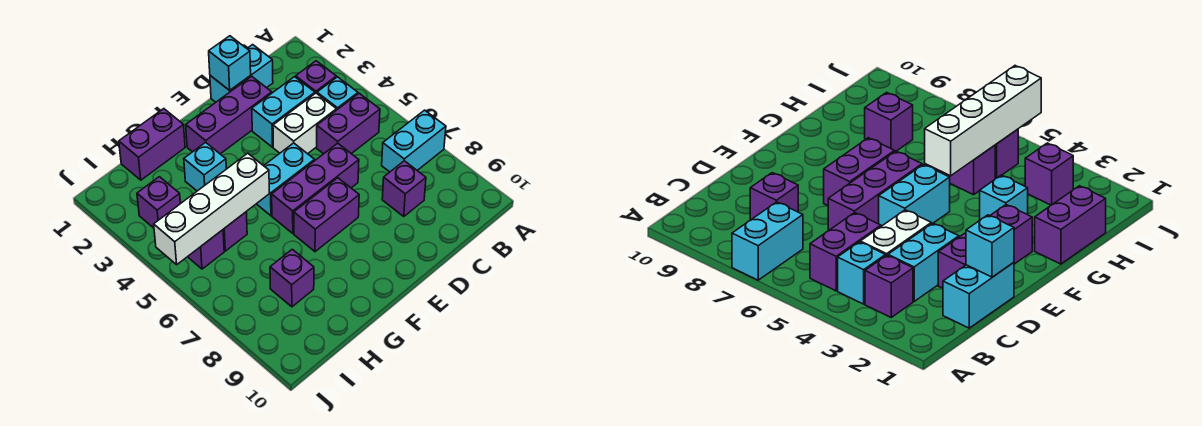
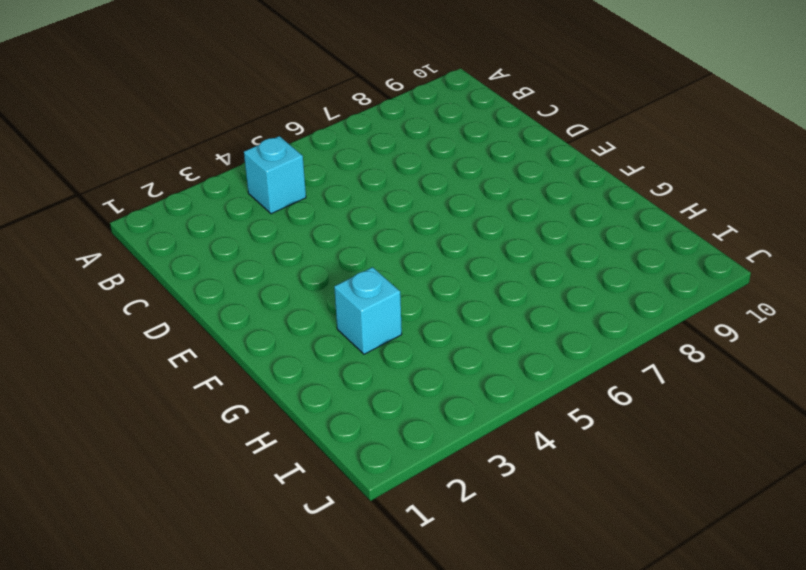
none -> cyan 1x2 brick [382,110,446,172]
none -> purple 1x1 brick [296,61,336,93]
none -> purple 1x2 brick [317,93,380,154]

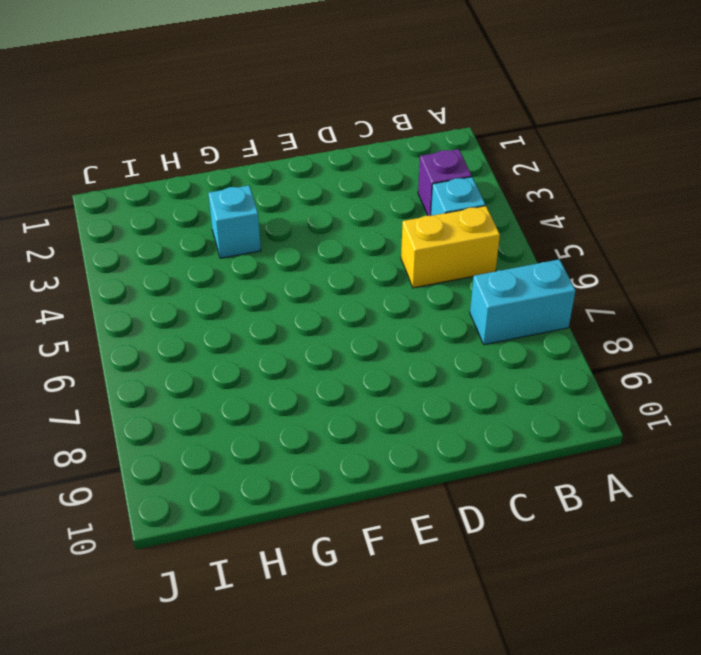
yellow 1x2 brick [401,206,500,288] -> purple 1x2 brick [317,93,380,154]
none -> cyan 1x2 brick [210,45,273,102]
none -> cyan 1x2 brick [252,77,315,147]
none -> white 1x2 brick [273,93,337,154]

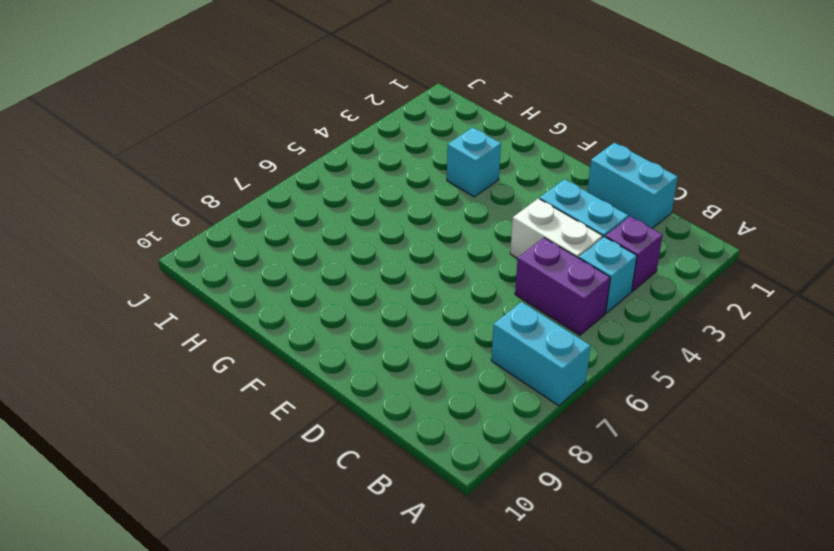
none -> purple 1x1 brick [382,161,426,216]
none -> purple 1x3 brick [186,76,272,154]
none -> purple 1x3 brick [272,143,359,234]

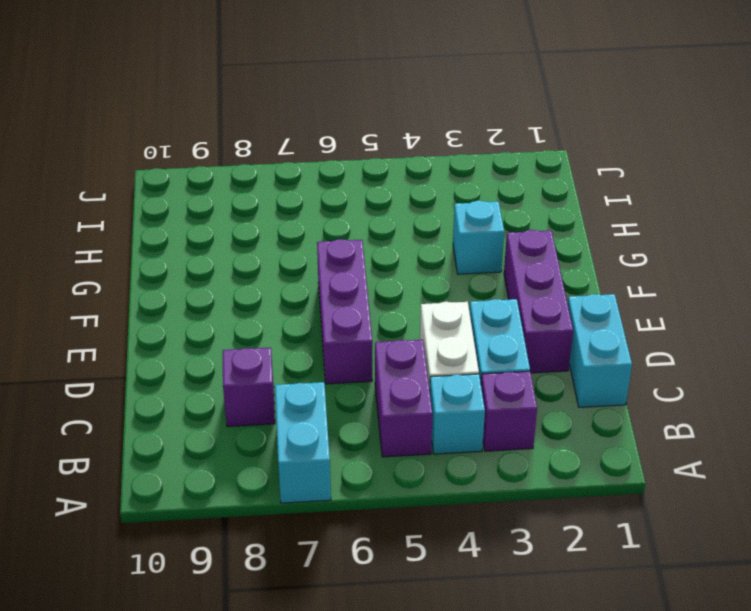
none -> cyan 1x2 brick [257,143,315,216]
none -> purple 1x2 brick [294,178,359,252]
none -> purple 1x2 brick [119,109,185,180]

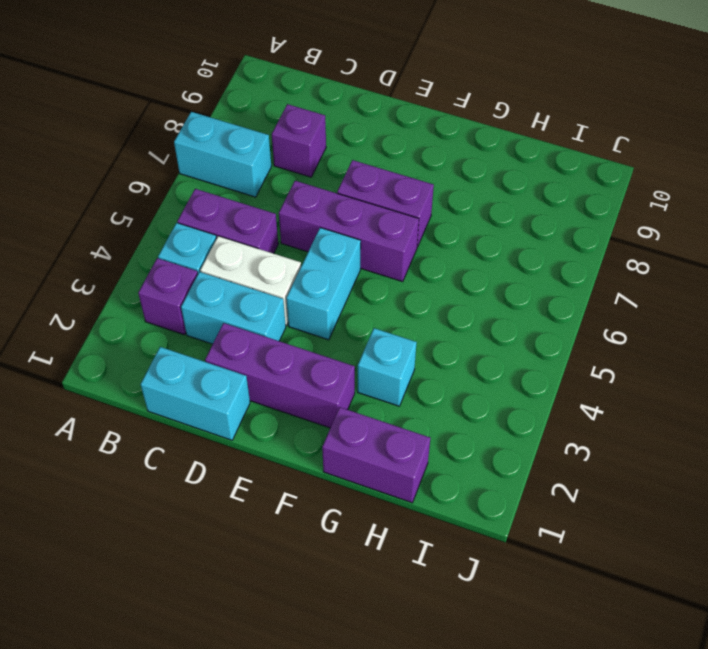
cyan 1x2 brick [286,228,361,340] -> cyan 1x2 brick turned to [257,143,315,216]
none -> purple 1x1 brick [223,212,247,251]
none -> purple 1x1 brick [270,249,314,307]
none -> purple 1x1 brick [137,177,180,228]

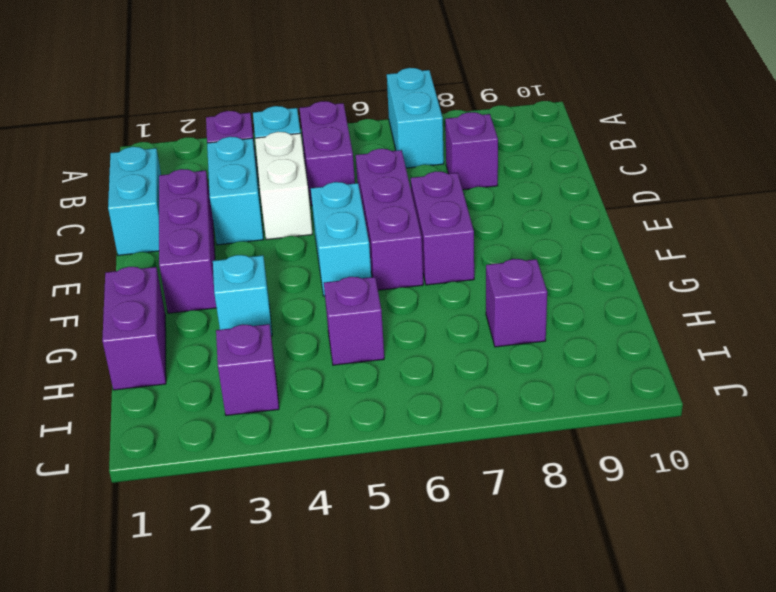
none -> purple 1x1 brick [188,230,224,269]
none -> cyan 1x1 brick [209,36,251,90]
none -> white 1x4 brick [154,153,269,265]

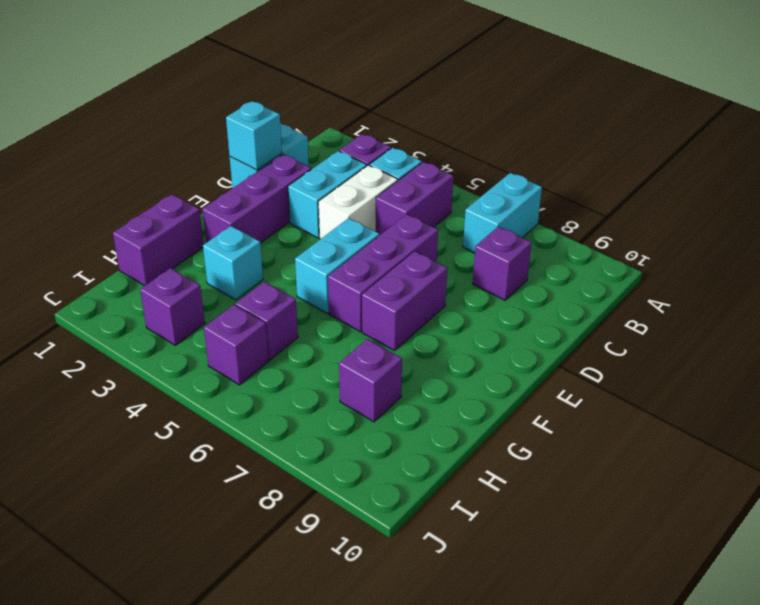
none -> white 1x4 brick [154,153,269,265]

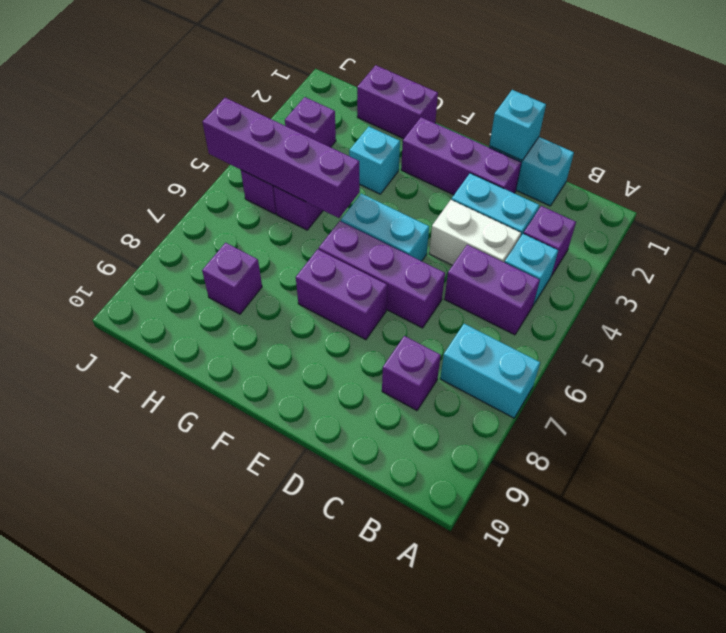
purple 1x4 brick [203,98,360,218] -> white 1x4 brick [154,153,269,265]

